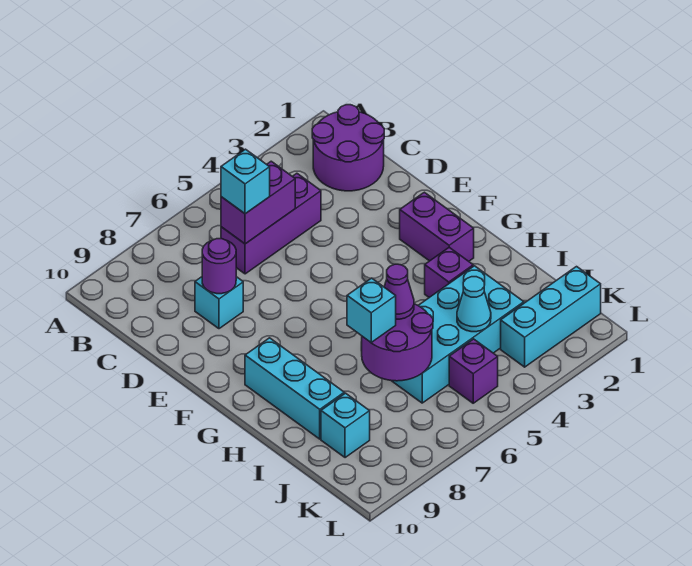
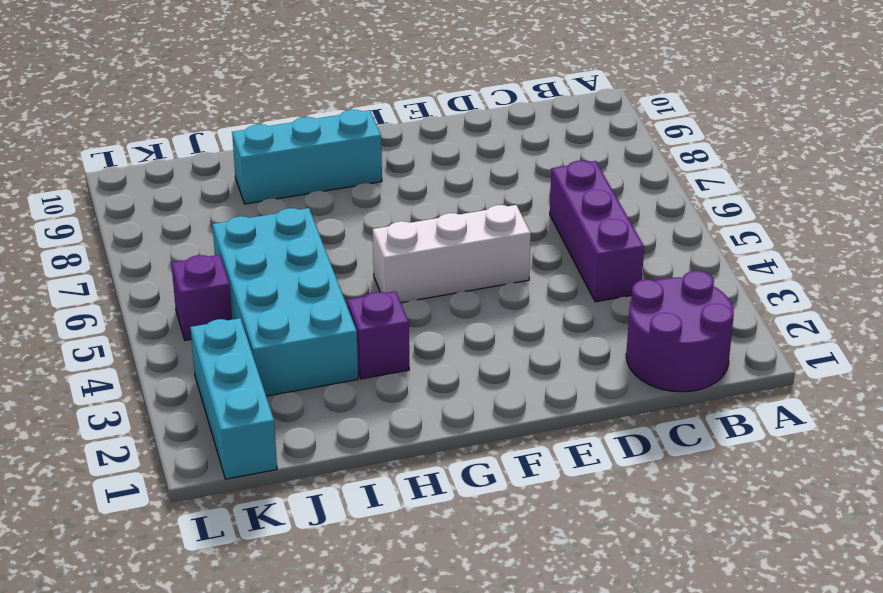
white 1x3 brick [373,205,531,303] -> none
none -> cyan 1x1 brick [195,277,243,329]
none -> purple 1x2 brick [400,192,474,261]
none -> cyan 1x1 brick [321,393,370,458]

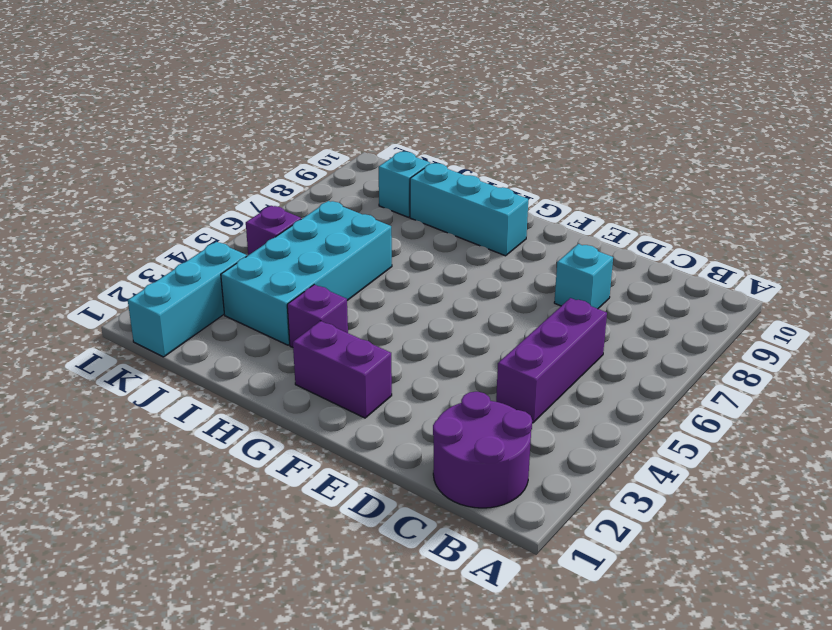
none -> purple 1x2 brick [221,161,295,244]
none -> purple 1x1 round brick [202,239,236,294]
none -> purple 2x2 round brick [362,304,433,381]

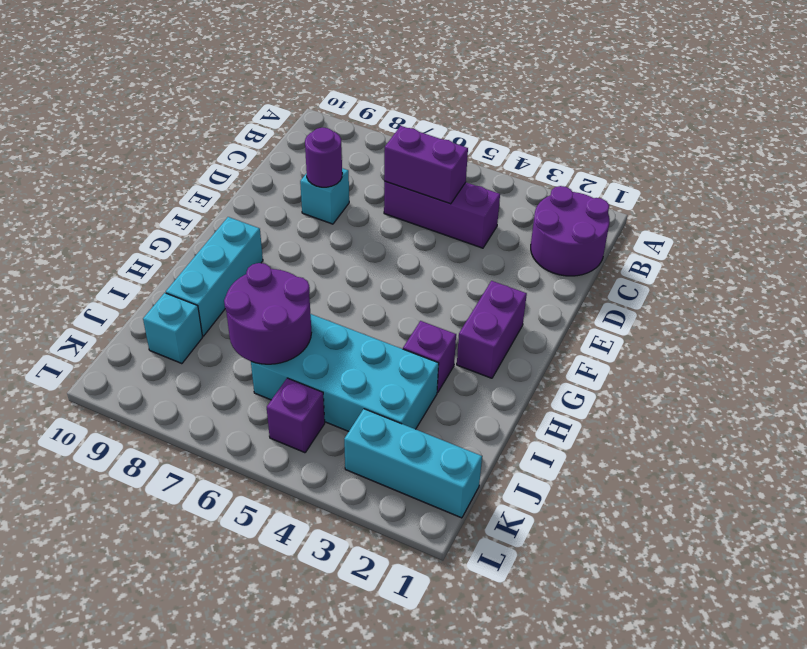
none -> cyan 1x1 cone [457,277,491,332]
none -> cyan 1x1 brick [221,149,270,214]
none -> purple 1x1 cone [384,264,414,319]

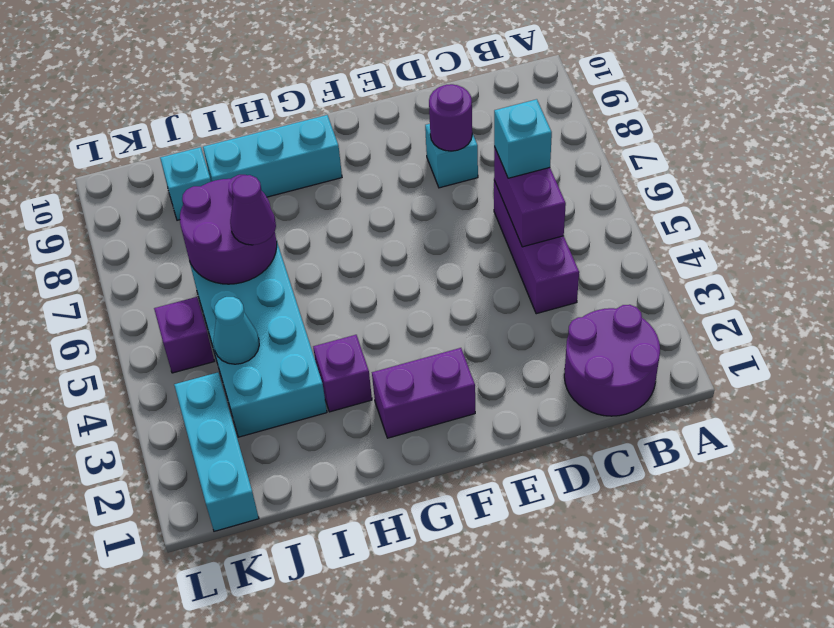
none -> cyan 1x1 brick [347,278,396,342]

